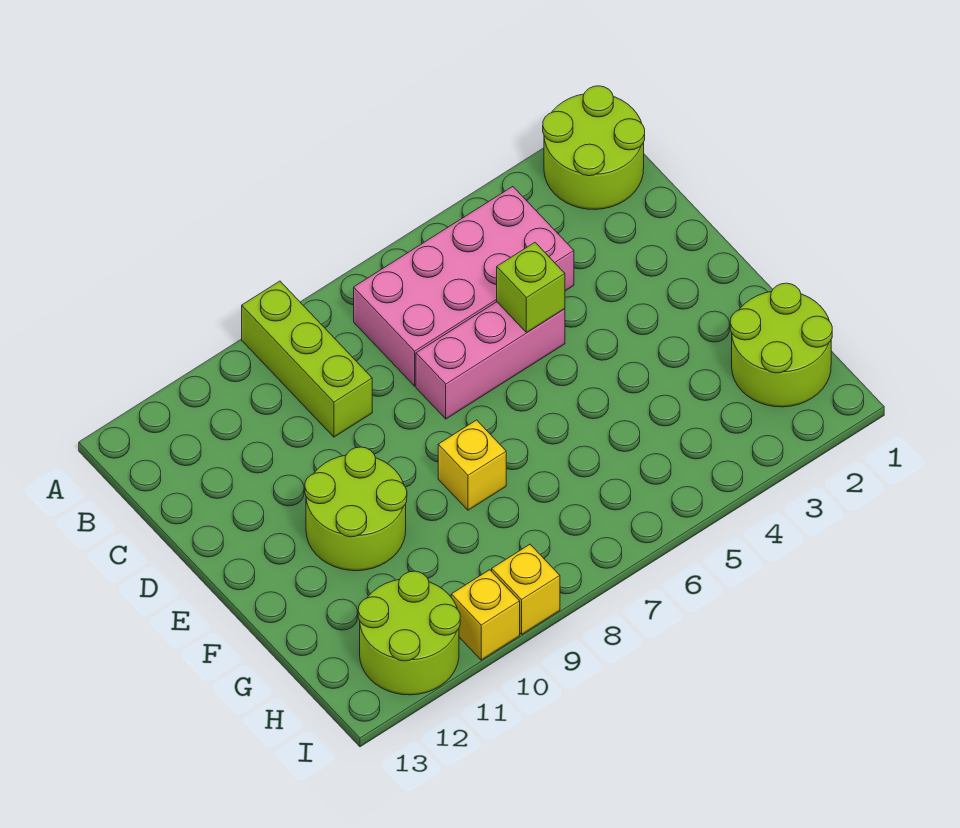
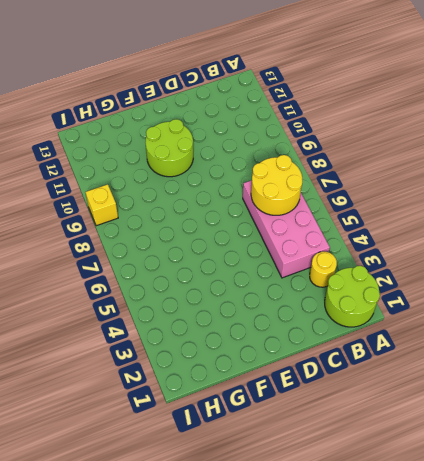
yellow 1x1 round brick [310,252,337,287] -> none
yellow 2x2 round brick [251,155,302,215] -> none
none -> lime 1x3 brick [242,281,372,437]
none -> pink 1x3 brick [416,302,565,419]

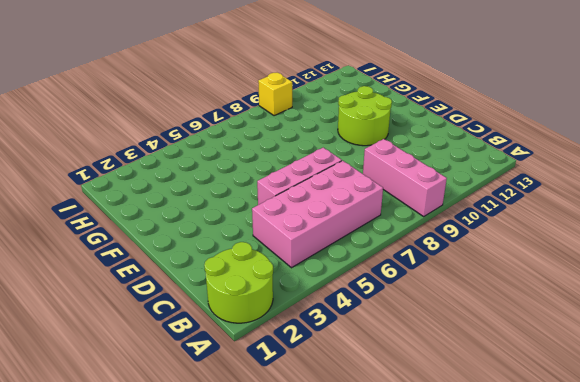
pink 1x3 brick [363,139,447,216] -> lime 1x3 brick [242,281,372,437]
none -> yellow 1x1 brick [438,420,506,510]
none -> lime 2x2 round brick [730,283,832,407]

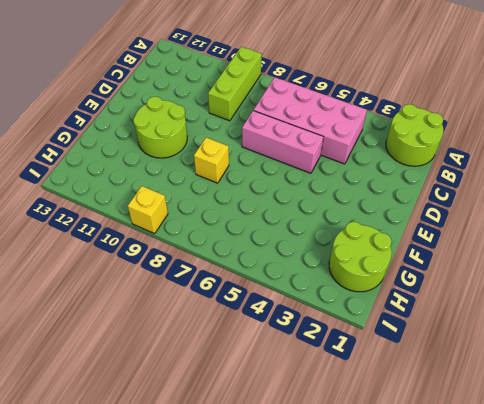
none -> lime 2x2 round brick [358,571,460,695]
none -> yellow 1x1 brick [451,570,520,660]

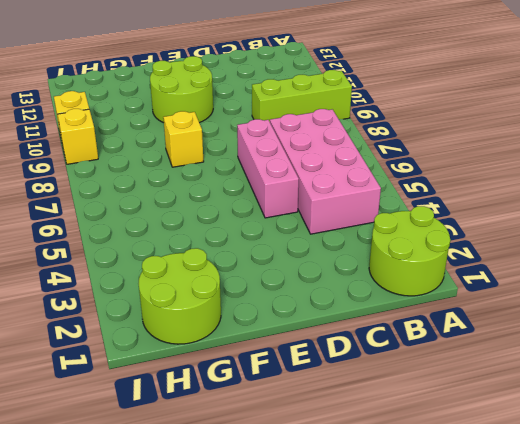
none -> lime 2x2 round brick [358,571,460,695]
none -> lime 1x1 brick [497,243,565,333]

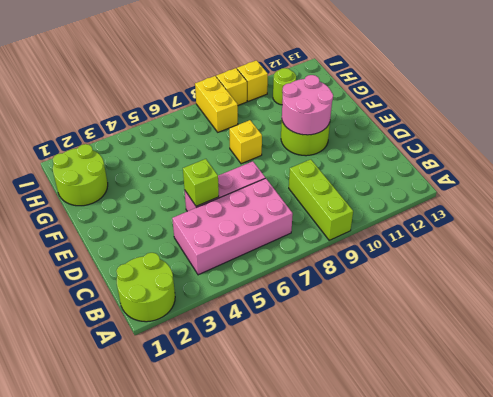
pink 2x2 round brick [282,75,333,135] -> none
yellow 1x2 brick [195,76,238,132] -> none
lime 1x1 round brick [273,68,296,105] -> lime 2x2 round brick [358,571,460,695]

